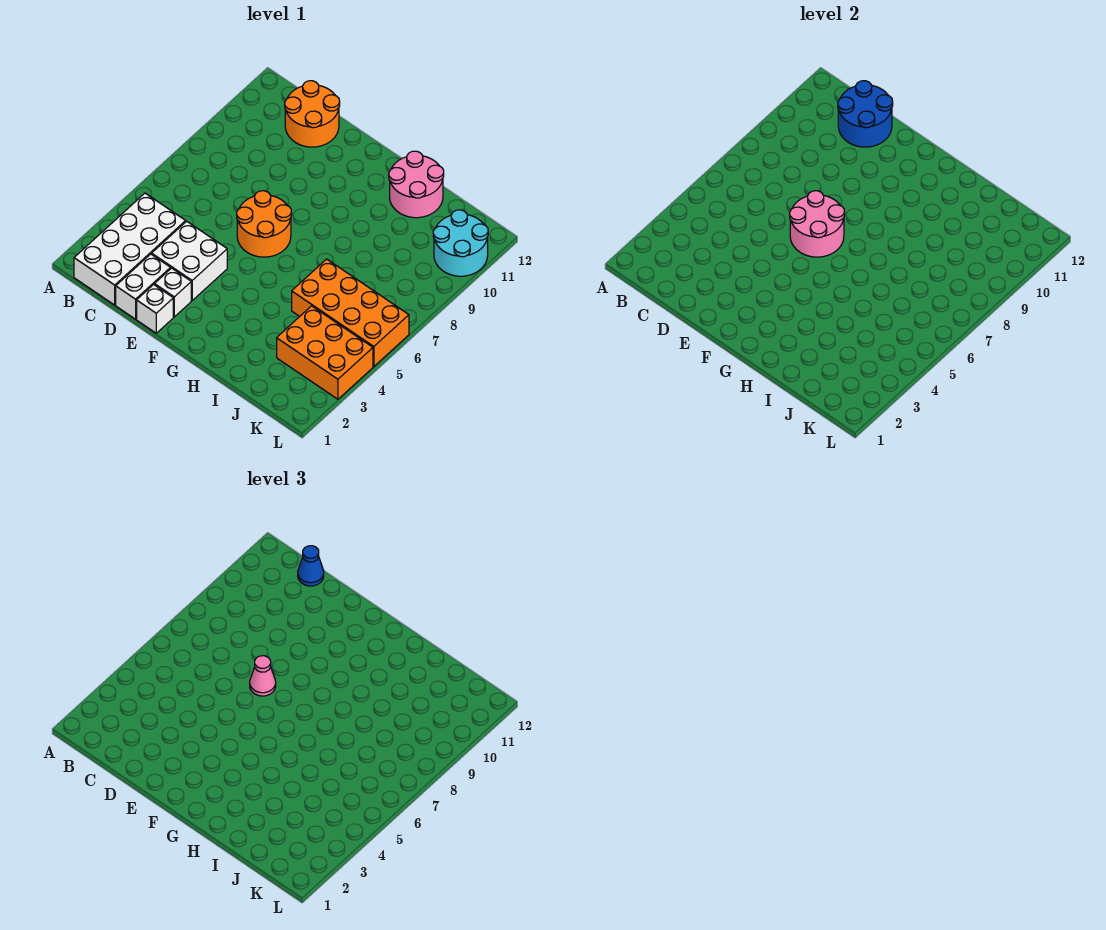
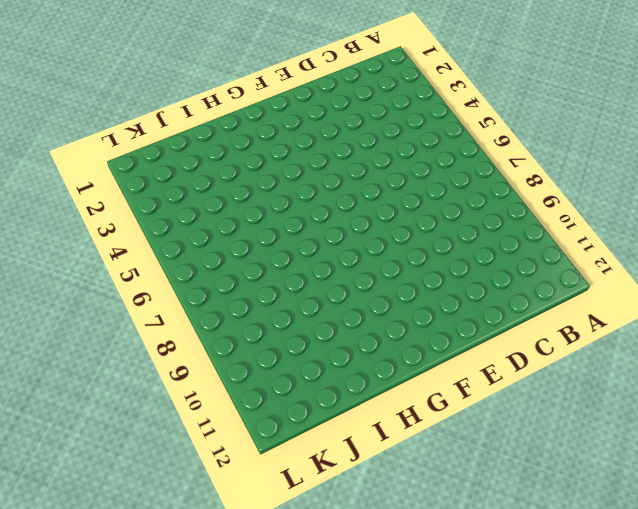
none -> white 2x4 brick [74,193,186,305]
none -> orange 2x2 round brick [285,81,340,147]
none -> white 1x2 brick [116,254,171,319]

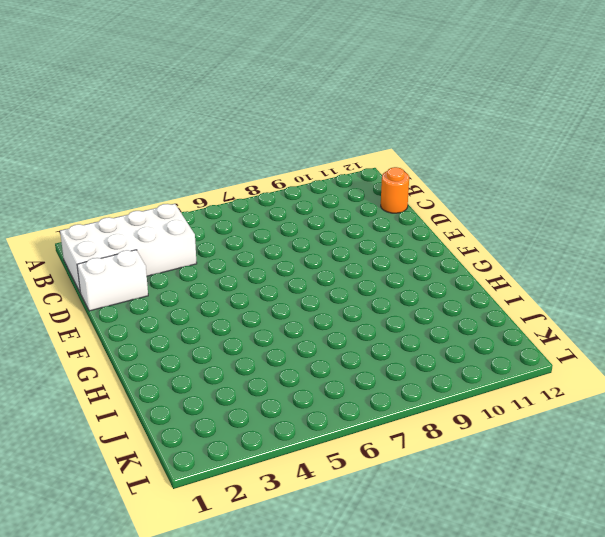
orange 1x1 round brick [381,167,409,213] -> orange 2x2 round brick [285,81,340,147]
none -> white 2x2 brick [152,221,227,300]
none -> white 1x1 brick [137,284,173,333]
none -> white 1x1 brick [154,268,191,317]

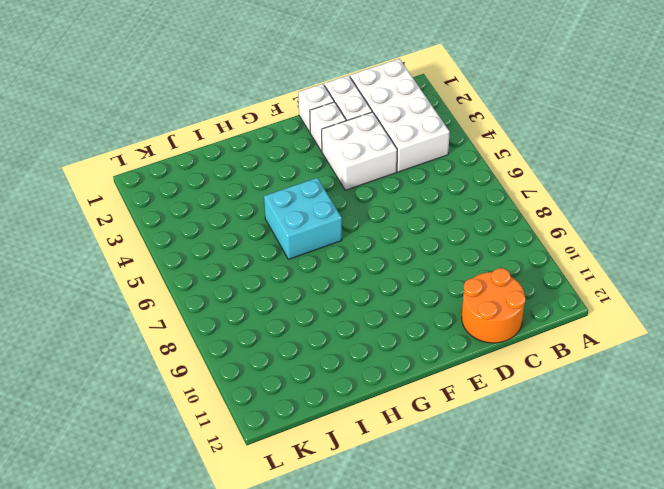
cyan 2x2 brick [264,178,342,259] -> none
none -> orange 2x2 round brick [237,191,292,257]
none -> pink 2x2 round brick [389,151,444,218]
none -> orange 2x4 brick [292,259,409,367]

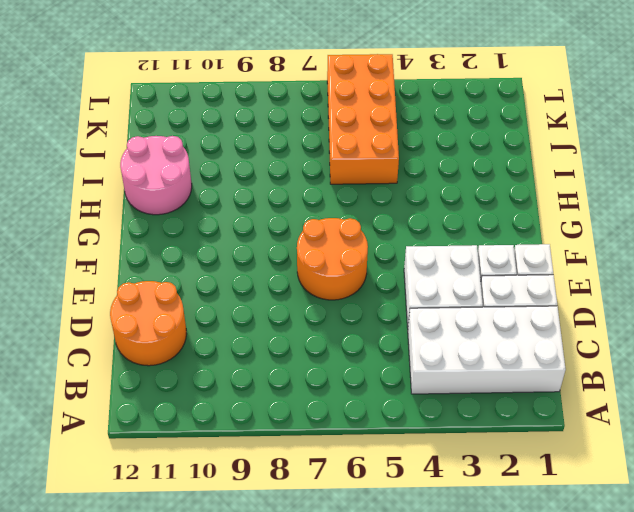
none -> orange 2x3 brick [277,306,373,399]
none -> cyan 2x2 round brick [433,210,488,276]
none -> blue 2x2 round brick [838,81,893,147]

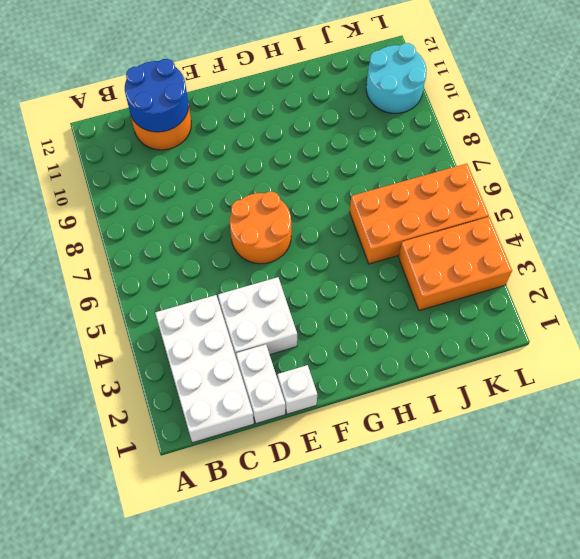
none -> white 1x1 brick [154,268,191,317]
none -> pink 2x2 round brick [389,151,444,218]
none -> pink 2x2 round brick [790,191,845,257]

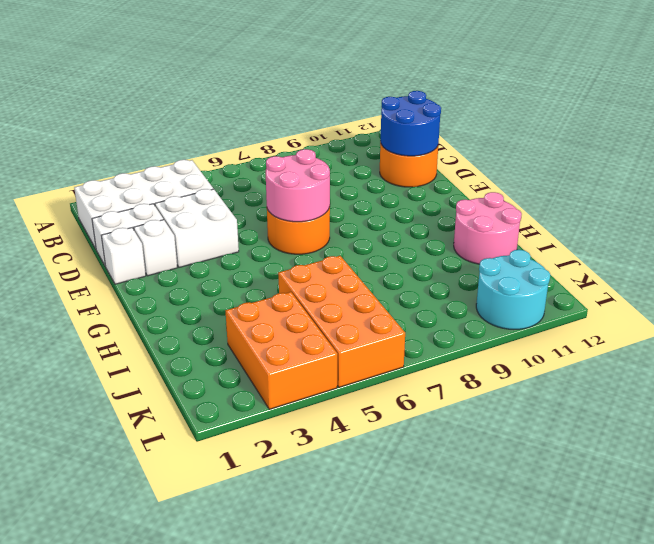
none -> blue 1x1 cone [298,546,324,586]
none -> pink 1x1 cone [250,656,276,696]

